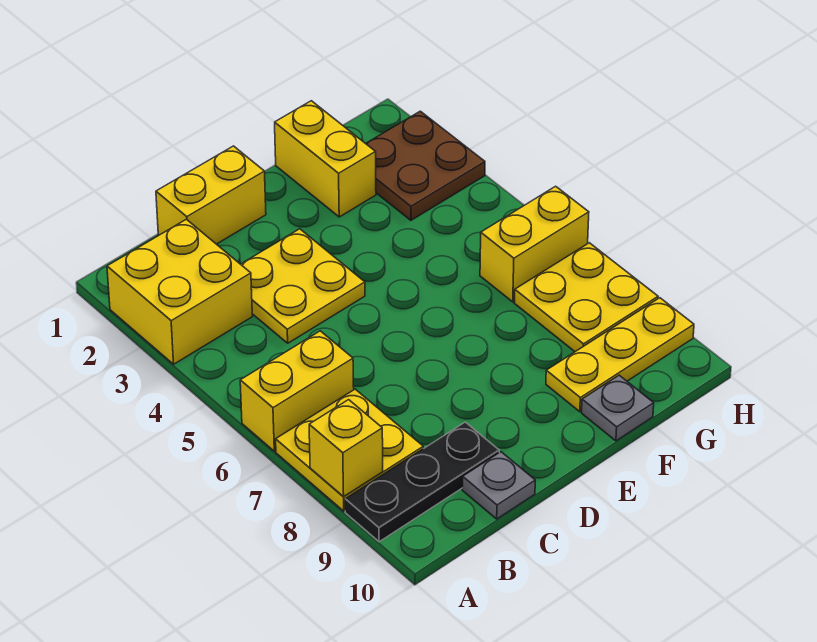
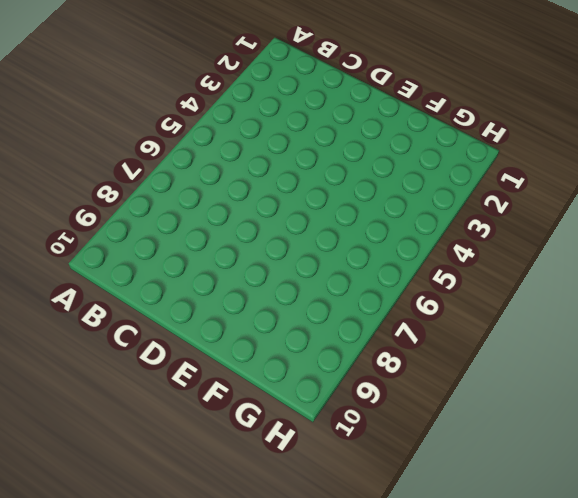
none -> yellow 2x2 brick [107,219,252,364]
none -> yellow 1x2 brick [240,331,354,451]
none -> yellow 2x2 plate [276,389,423,511]

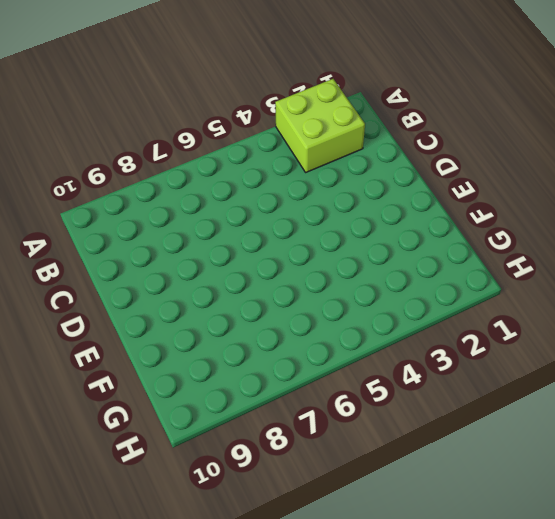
lime 2x2 brick [275,79,365,172] -> yellow 2x2 brick [107,219,252,364]
none -> yellow 1x2 brick [240,331,354,451]
none -> yellow 2x2 plate [276,389,423,511]
none -> black 1x3 plate [345,422,499,542]

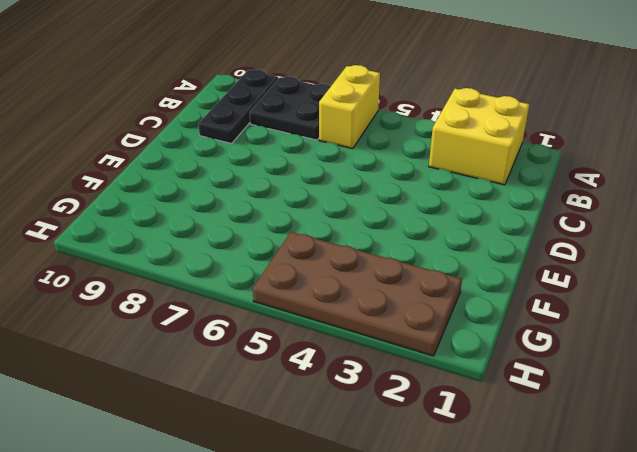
black 2x2 plate [250,76,331,140] -> yellow 2x2 plate [276,389,423,511]
brown 2x4 plate [253,232,462,356] -> brown 2x2 plate [366,111,485,220]
none -> yellow 1x2 brick [156,146,266,244]
none -> yellow 2x2 plate [241,229,365,343]
none -> grey 1x1 plate [462,452,535,519]

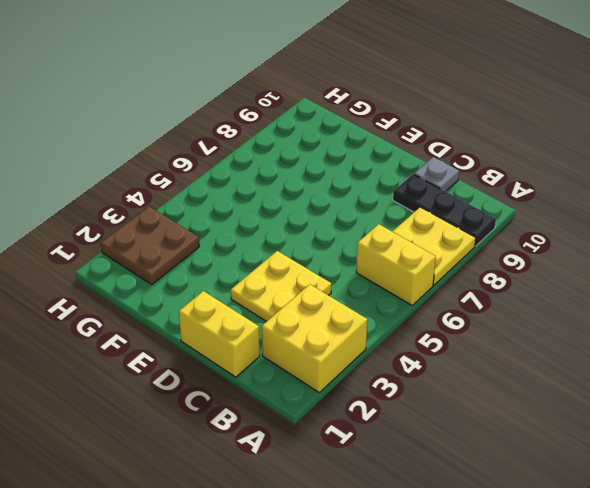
none -> yellow 1x2 brick [275,101,376,217]
none -> yellow 1x3 plate [546,298,694,412]
none -> grey 1x1 plate [582,375,654,441]

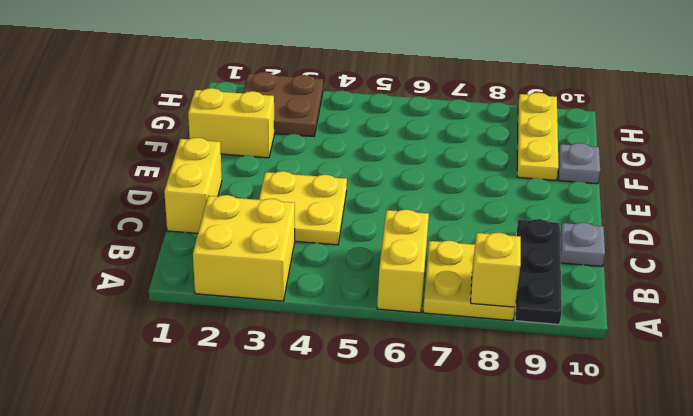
none -> yellow 1x2 brick [480,186,589,302]
none -> yellow 2x2 plate [515,243,658,352]

